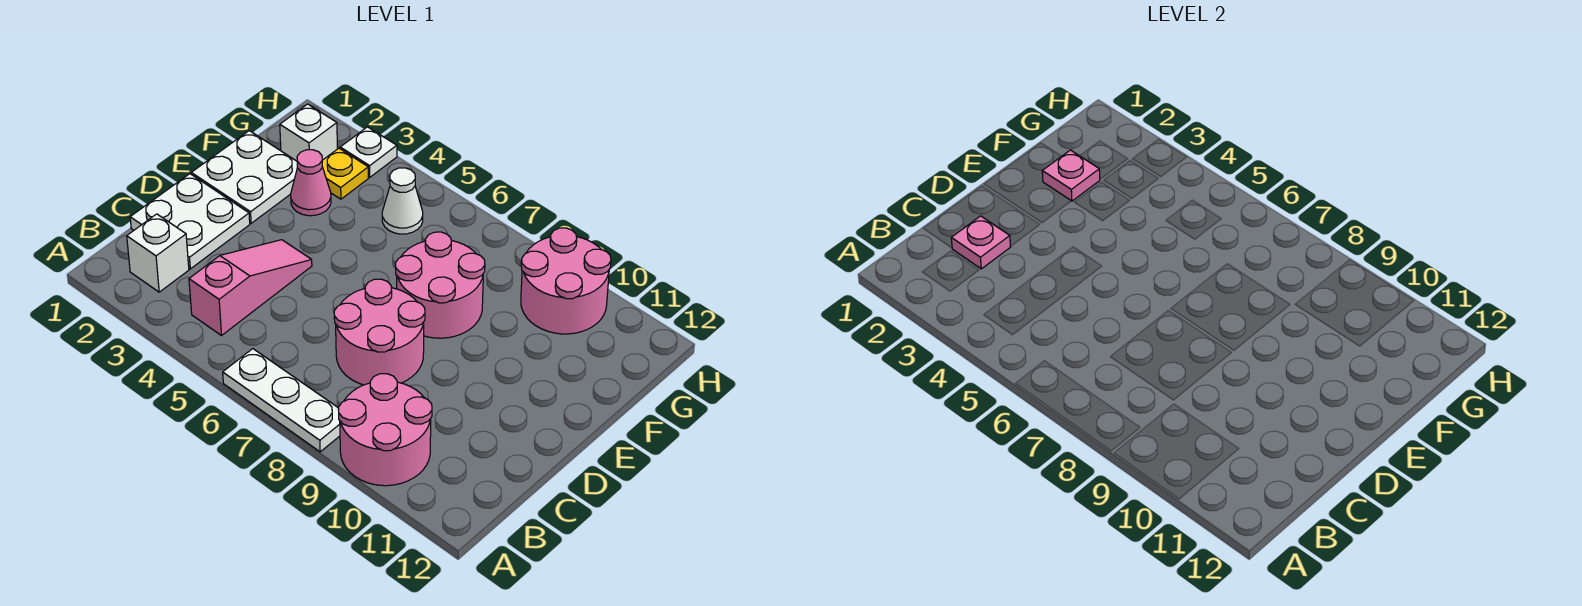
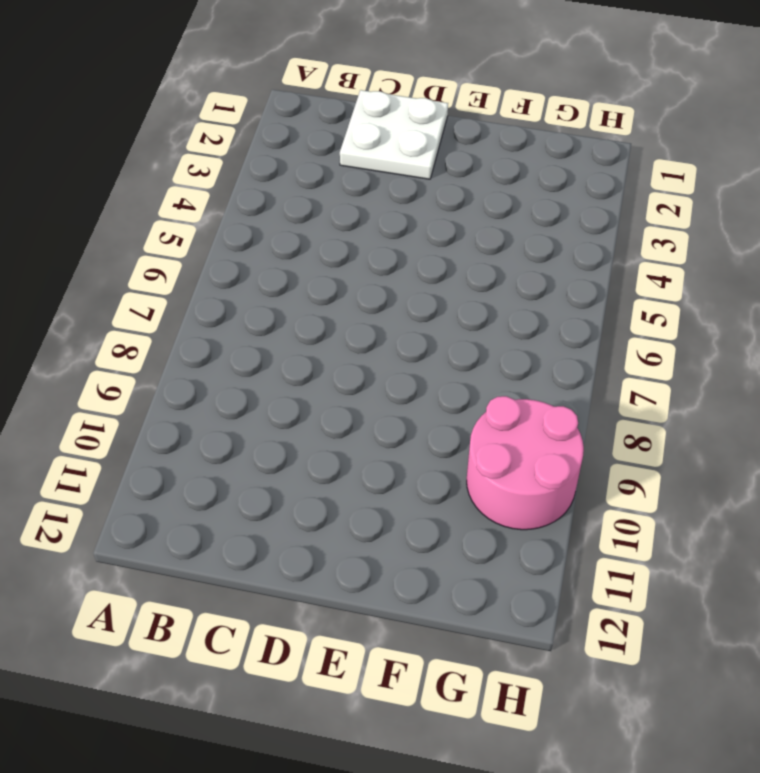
none -> white 1x3 plate [223,349,340,452]
none -> pink 2x2 round brick [338,374,432,486]
none -> white 1x1 brick [127,214,189,292]

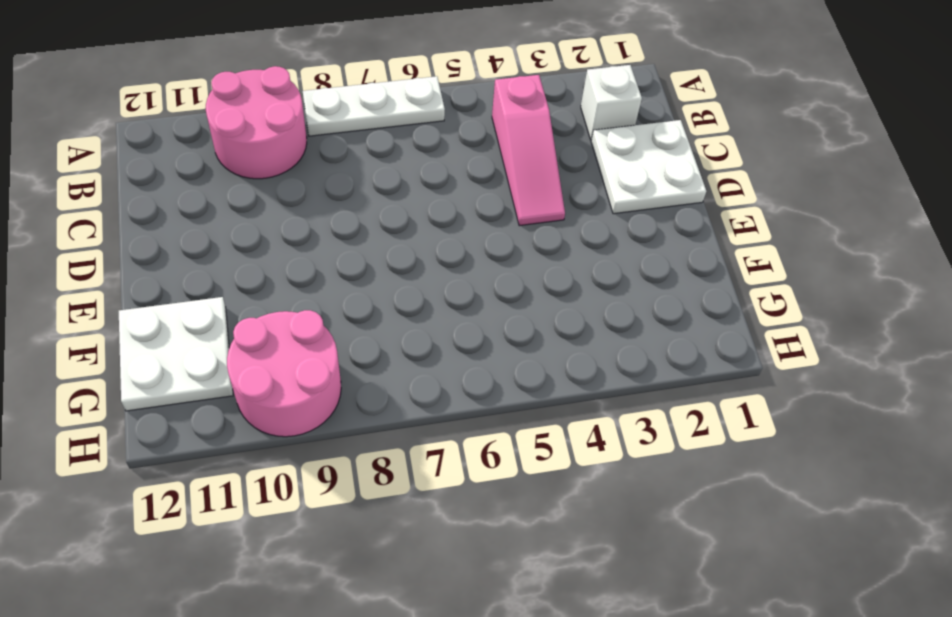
white 2x2 plate [119,297,233,411] -> white 2x2 plate moved to [191,131,297,223]
none -> pink 2x2 round brick [334,279,425,385]
none -> pink 2x2 round brick [396,232,485,338]
none -> pink 1x1 cone [291,150,331,216]

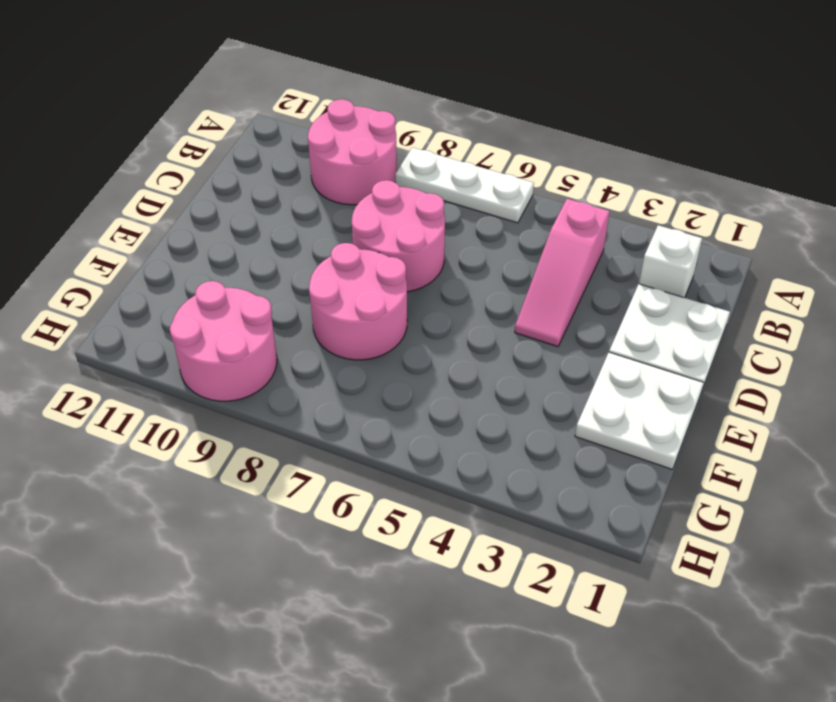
none -> pink 1x1 cone [291,150,331,216]
none -> white 1x1 brick [280,104,337,161]
none -> yellow 1x1 plate [322,148,368,199]

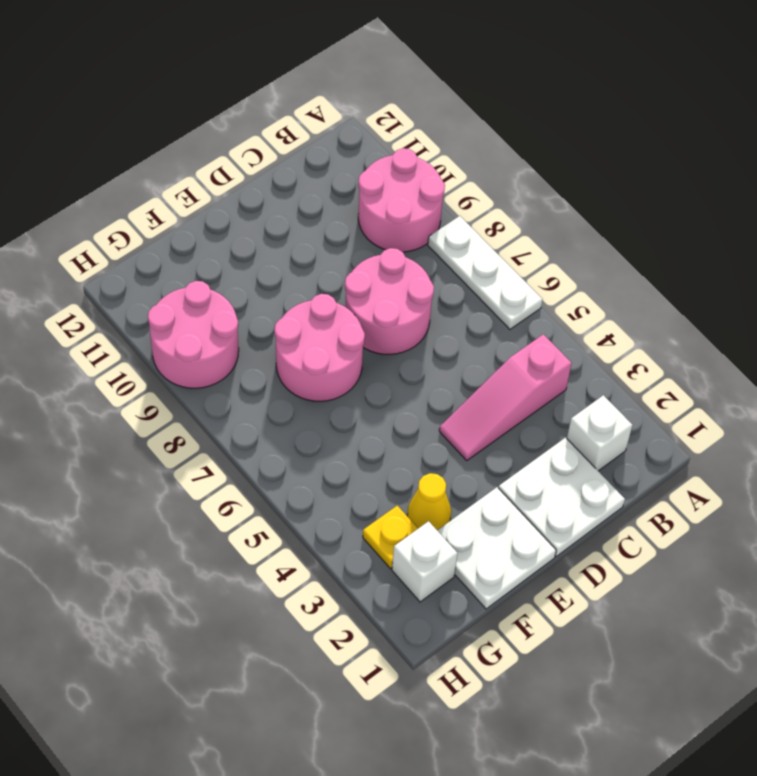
yellow 1x1 cone [407,473,451,530] -> pink 1x1 cone [291,150,331,216]
none -> white 1x1 cone [382,168,423,234]
none -> white 1x1 plate [340,127,397,177]
none -> pink 1x1 plate [951,216,1011,269]

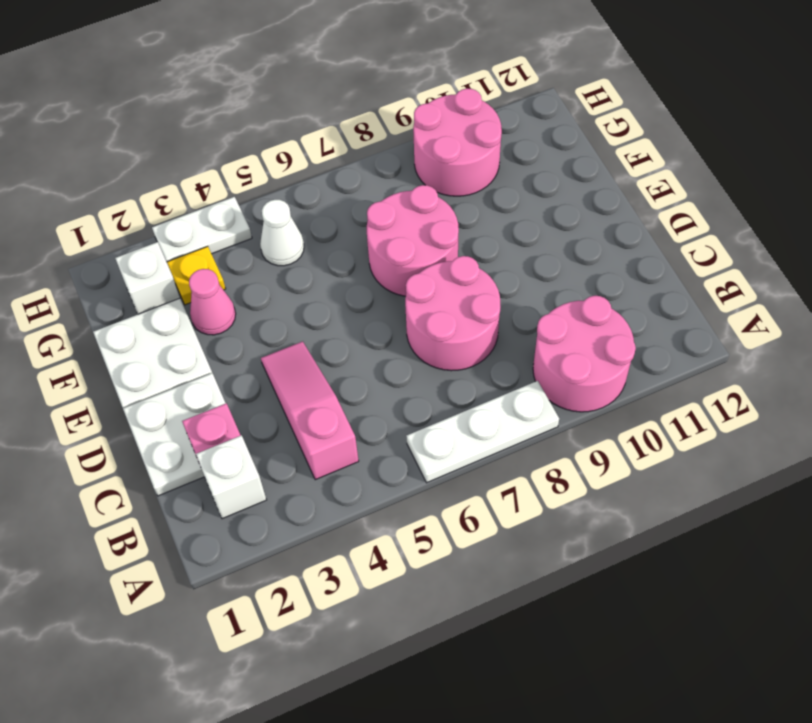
white 1x2 plate [152,197,252,262] -> white 1x1 plate [340,127,397,177]
none -> pink 1x1 plate [1042,150,1100,201]

